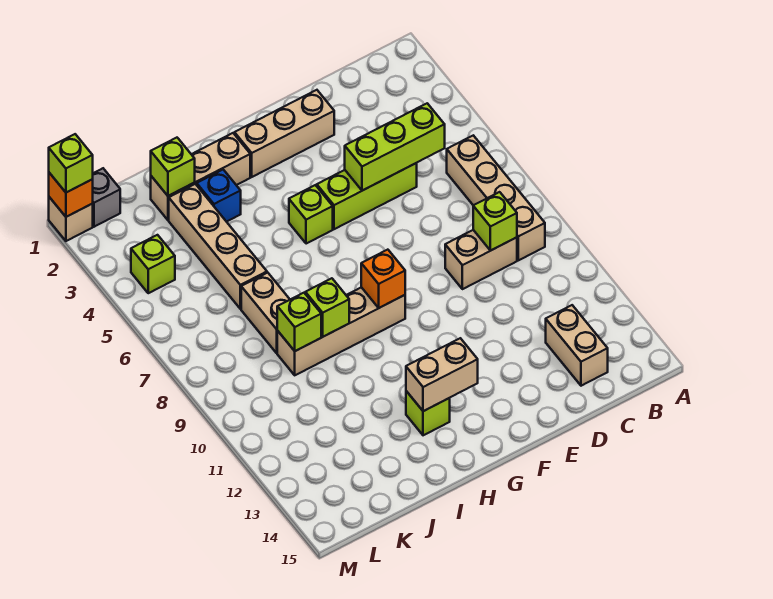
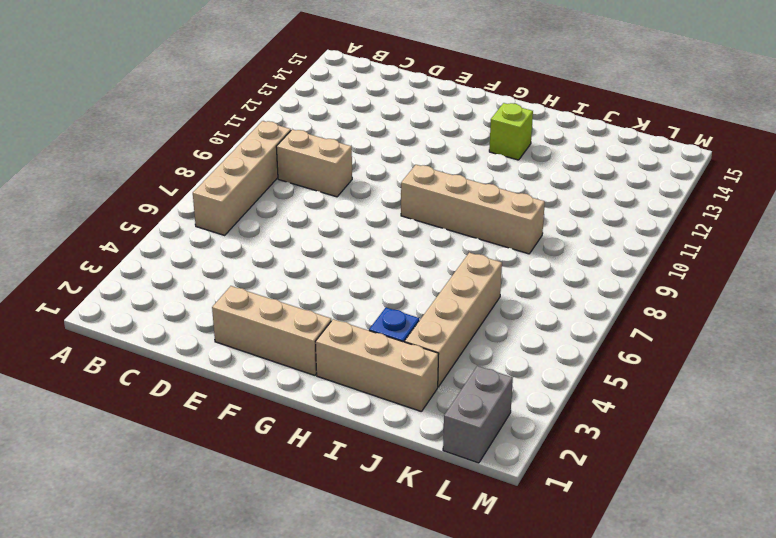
grey 1x2 brick [443,366,513,463] -> grey 1x1 brick [92,168,120,227]
none -> tan 1x2 brick [546,305,608,386]
none -> lime 1x3 brick [317,163,417,229]
none -> lime 1x1 brick [289,185,333,244]

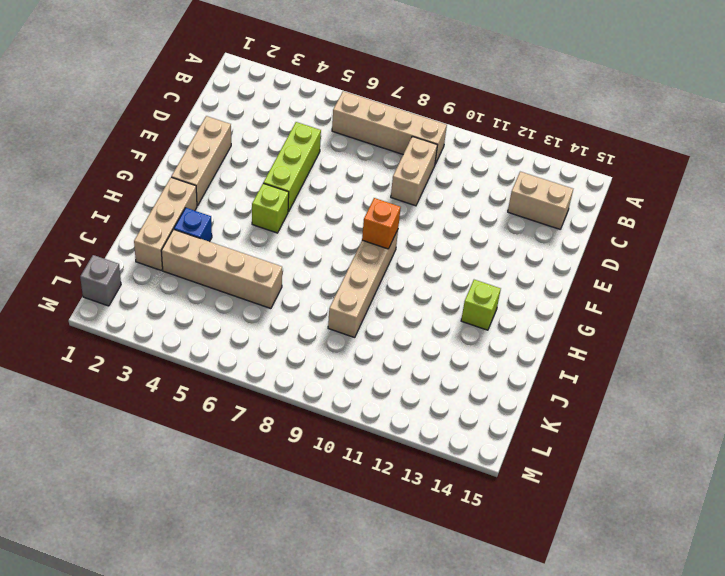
none -> tan 1x2 brick [241,273,290,353]
none -> lime 1x1 brick [131,235,175,293]
none -> tan 1x1 brick [49,197,93,241]

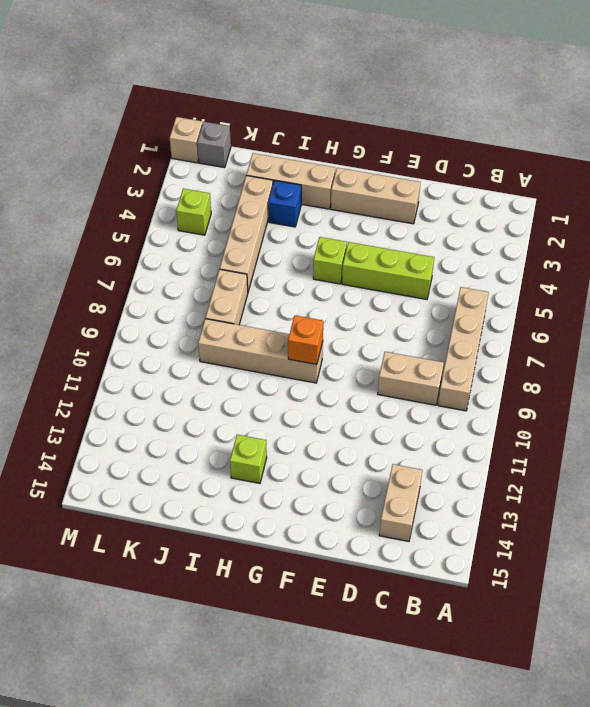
none -> lime 1x3 brick [345,103,445,191]
none -> lime 1x1 brick [473,192,517,251]
none -> tan 1x2 brick [406,338,478,411]

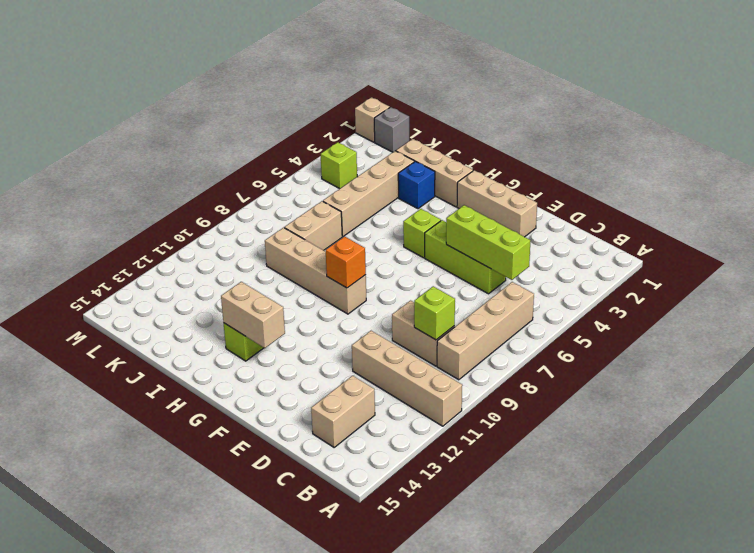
tan 1x4 brick [352,331,462,426] -> none
none -> lime 1x1 brick [305,278,349,337]
none -> lime 1x1 brick [151,138,195,196]
none -> lime 1x1 brick [277,293,321,351]

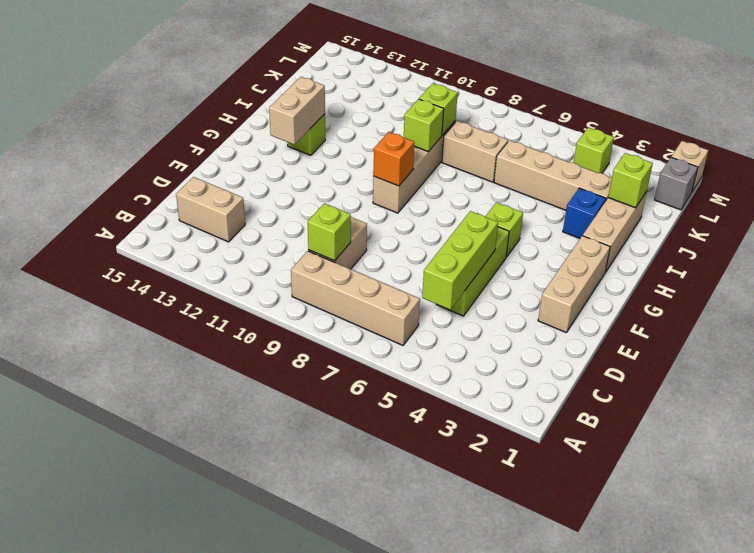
none -> orange 1x1 brick [49,173,93,217]
none -> lime 1x1 brick [49,134,93,192]

